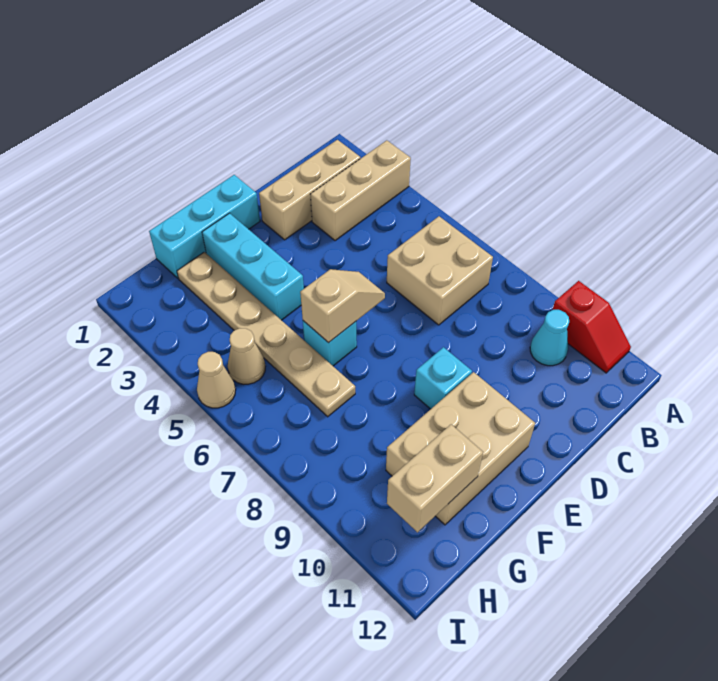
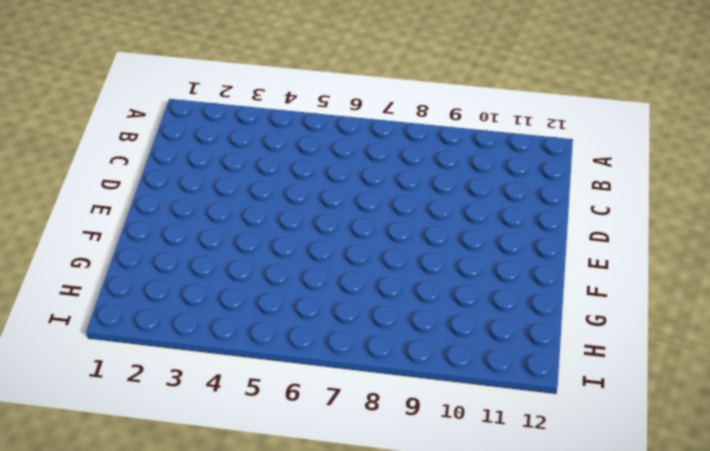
none -> tan 1x3 brick [311,140,411,241]
none -> red 1x2 slope [553,281,631,373]
none -> tan 1x3 brick [259,140,360,240]

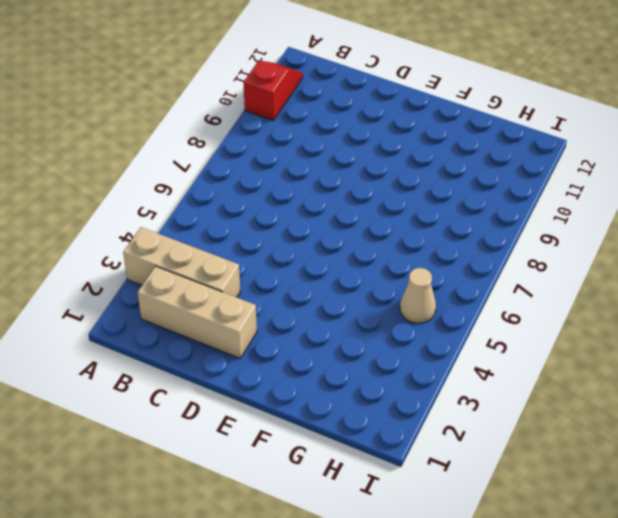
none -> tan 2x2 brick [387,216,493,325]
none -> cyan 1x1 cone [530,310,569,366]
none -> cyan 1x3 brick [149,175,260,278]

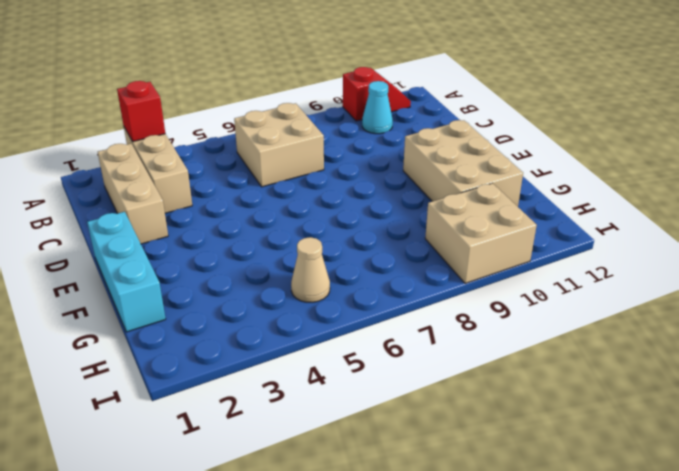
red 1x1 brick [117,81,165,142] -> none
tan 2x2 brick [425,183,537,284] -> none
none -> cyan 1x1 brick [414,347,472,409]
none -> cyan 1x3 brick [202,213,304,320]
none -> cyan 1x1 brick [303,321,357,366]

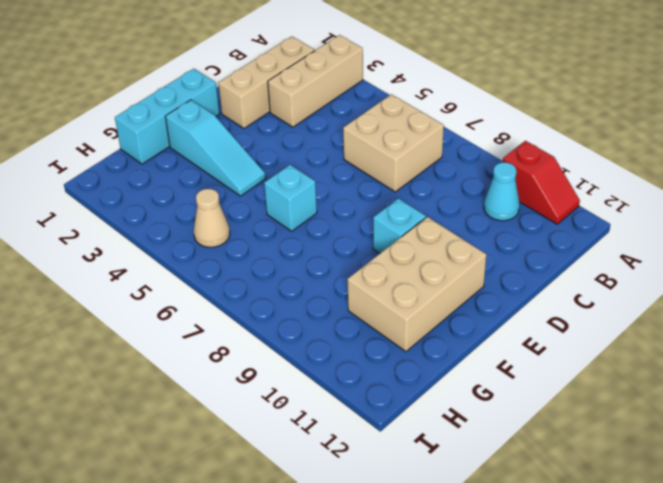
cyan 1x3 slope [165,100,266,196] -> cyan 1x3 brick [202,213,304,320]
none -> tan 1x6 plate [177,252,355,417]
none -> tan 1x1 cone [197,352,236,408]
none -> tan 1x2 slope [300,269,385,343]

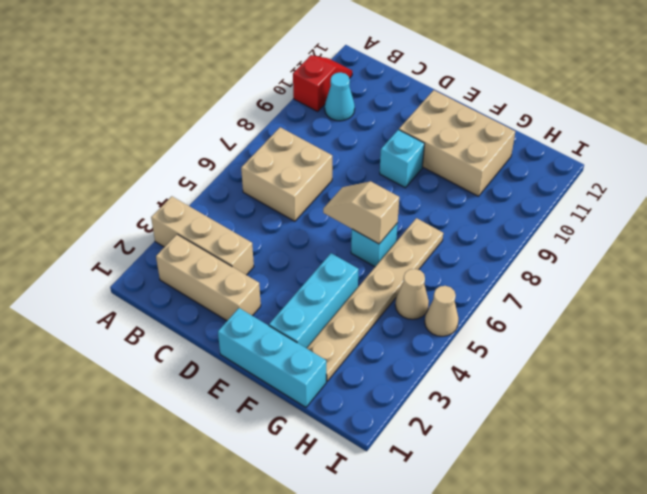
none -> tan 1x2 brick [387,424,483,532]

